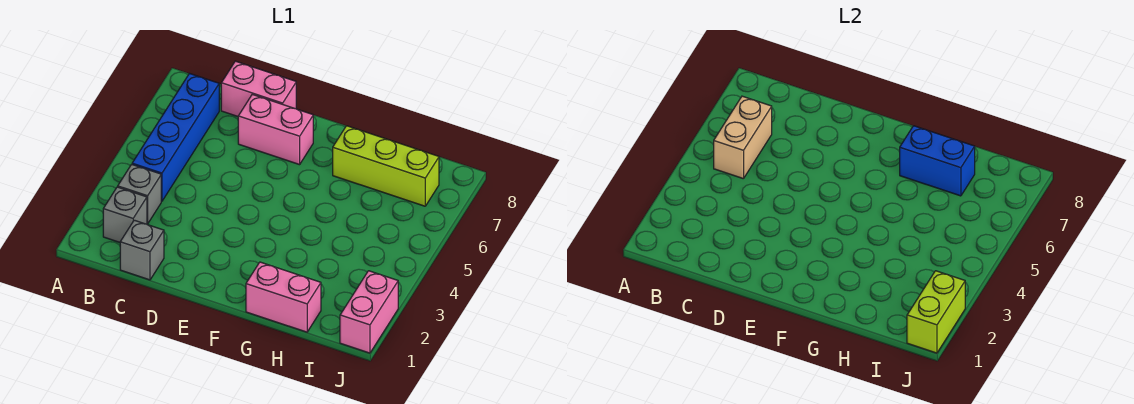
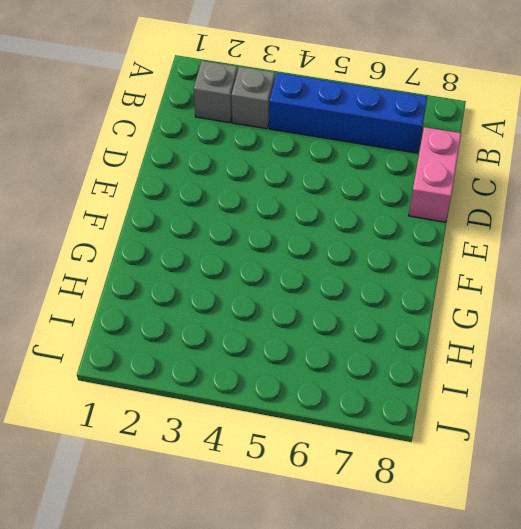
none -> grey 1x1 brick [120,220,164,280]
none -> pink 1x2 brick [238,94,313,165]
none -> pink 1x2 brick [246,262,321,332]

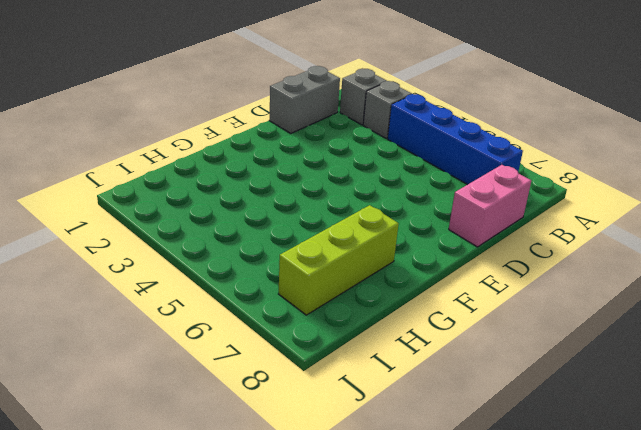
grey 1x2 brick [269,66,340,133] -> grey 1x1 brick [120,220,164,280]
none -> pink 1x2 brick [238,94,313,165]
none -> pink 1x2 brick [246,262,321,332]
none -> pink 1x2 brick [340,271,398,353]

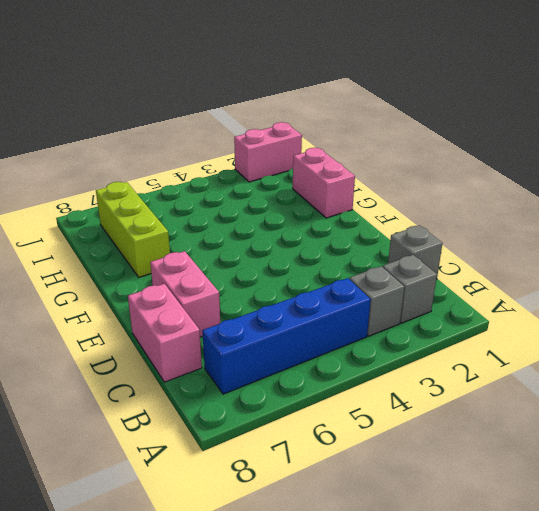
none -> tan 1x2 brick [714,96,772,179]
none -> blue 1x2 brick [900,126,975,196]
none -> lime 1x2 brick [907,271,965,353]

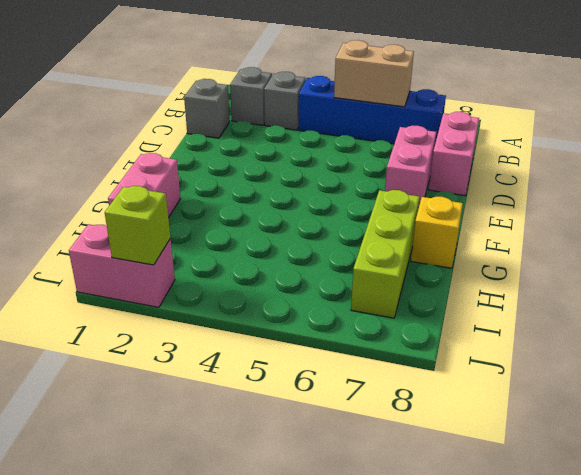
yellow 1x1 brick [411,197,463,268] -> none
lime 1x1 brick [105,186,170,265] -> lime 1x2 brick [907,271,965,353]
none -> blue 1x2 brick [900,126,975,196]

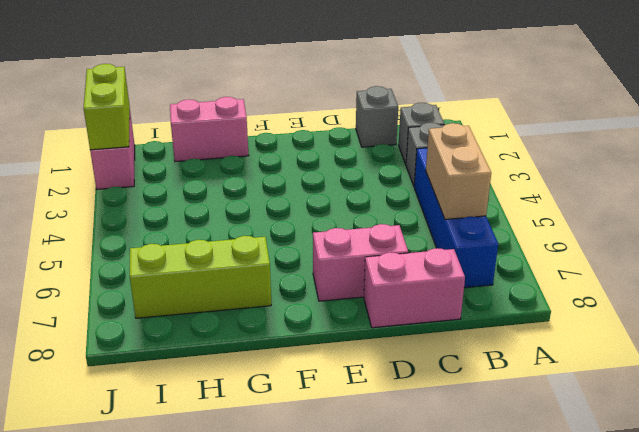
none -> blue 1x2 brick [900,126,975,196]

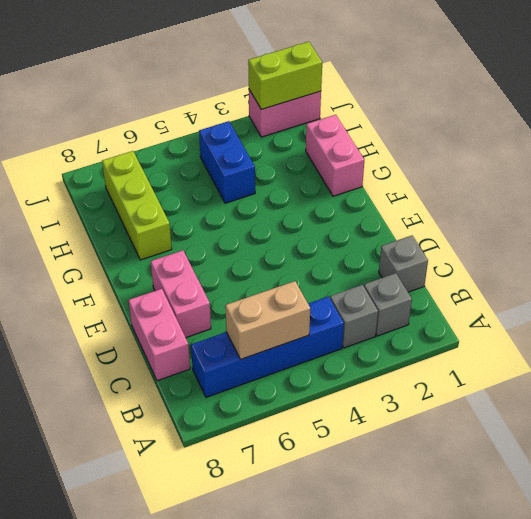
blue 1x2 brick [199,121,255,203] -> blue 1x2 brick moved to [900,126,975,196]

